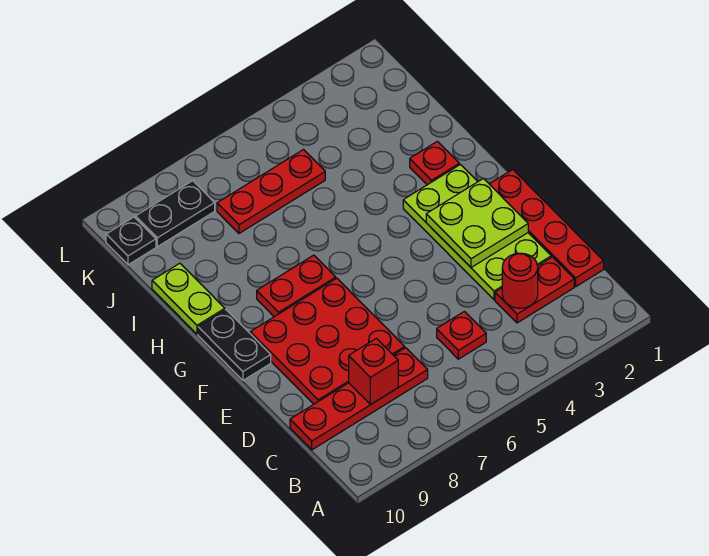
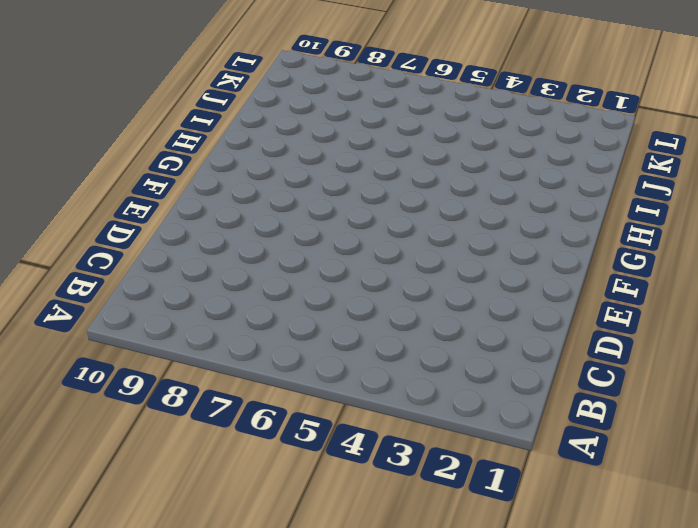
none -> red 1x4 plate [490,170,604,286]
none -> red 1x2 plate [495,257,574,323]
none -> red 1x1 plate [437,311,486,359]

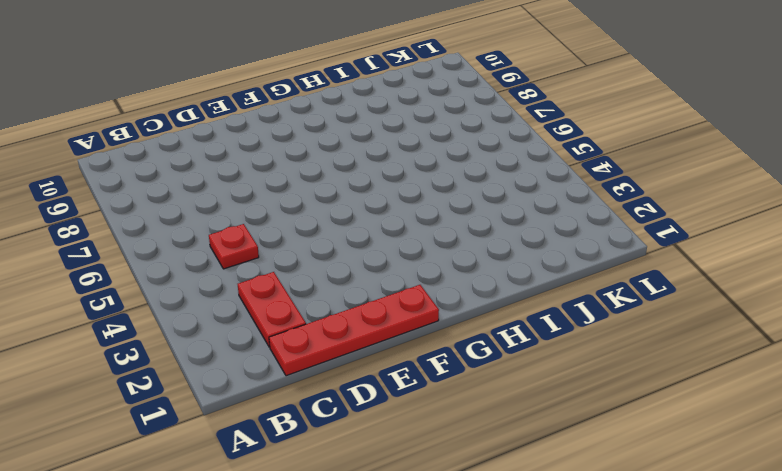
none -> red 1x4 plate [290,348,428,450]
none -> lime 2x4 plate [403,165,551,300]
none -> red 3x3 plate [250,278,405,404]

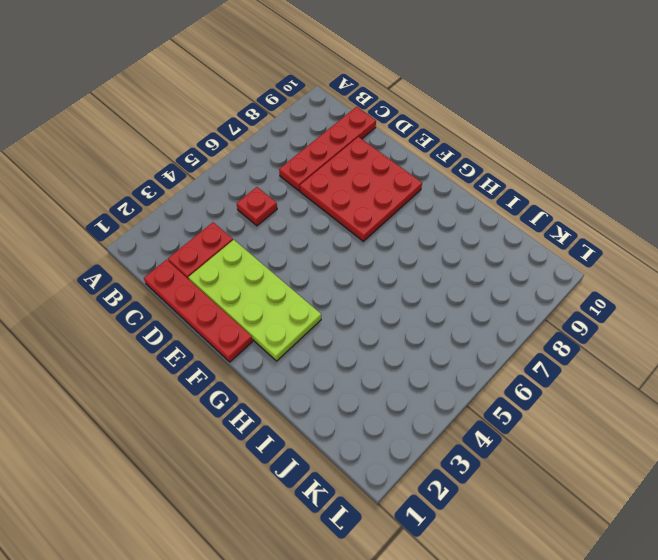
none -> black 1x2 plate [198,310,271,380]
none -> red 1x2 plate [257,255,336,317]
none -> red 1x1 plate [410,141,459,185]

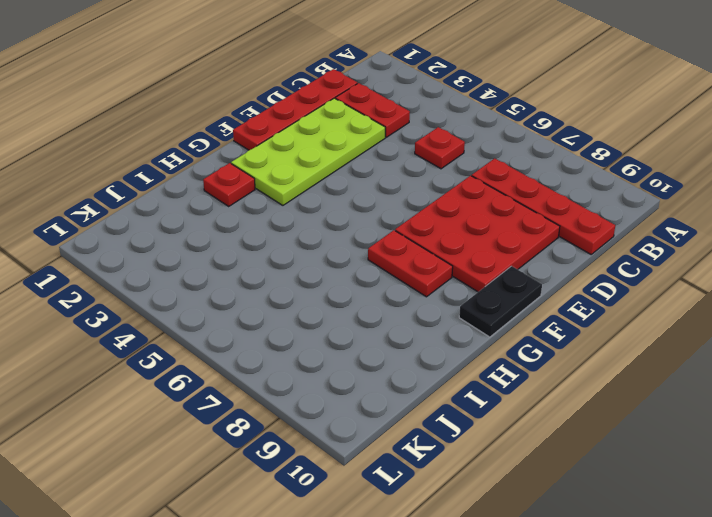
none -> lime 1x2 plate [152,263,225,334]
none -> red 1x3 plate [217,150,325,233]
none -> black 1x2 plate [135,181,215,247]

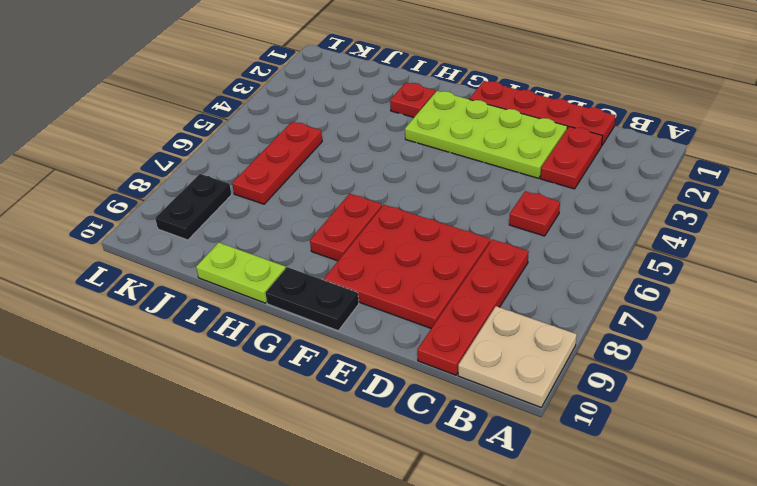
tan 2x2 plate [458,306,577,407] -> none
none -> black 1x1 plate [106,217,156,265]
none -> red 1x1 round brick [502,253,538,308]
none -> red 1x1 brick [349,338,398,404]

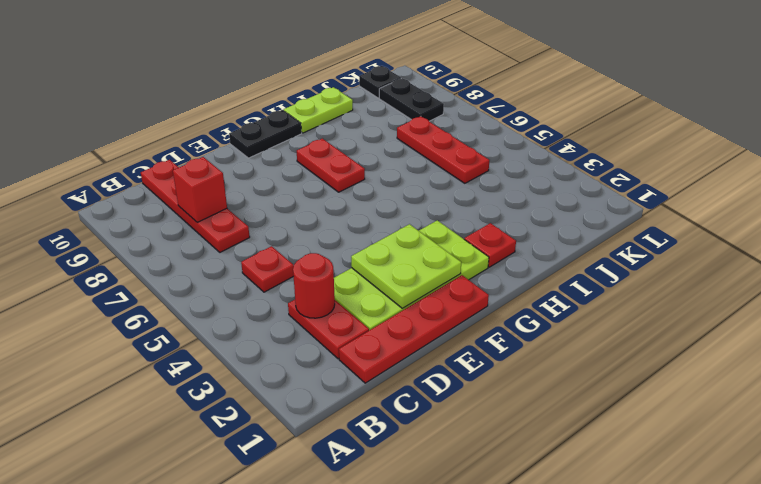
none -> red 3x3 plate [250,278,405,404]

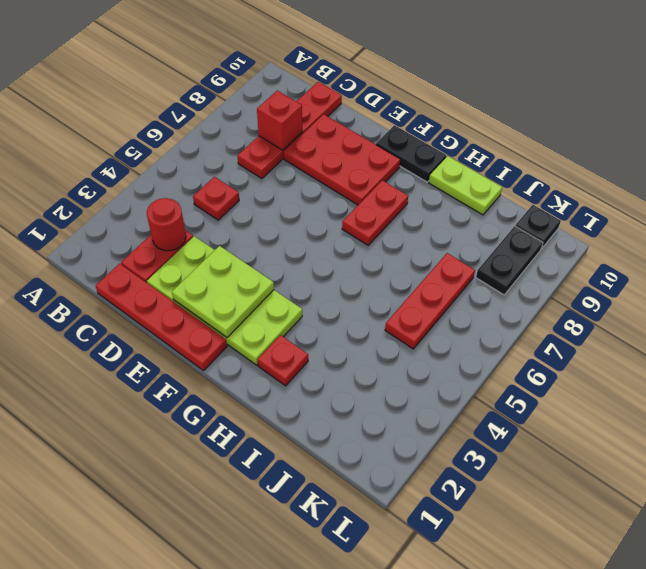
red 2x3 plate [284,114,400,205] -> red 3x3 plate [250,278,405,404]

